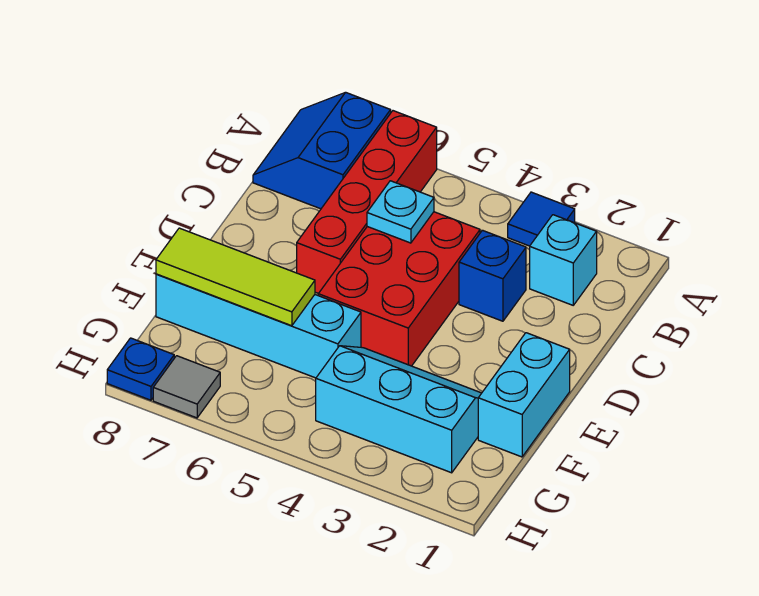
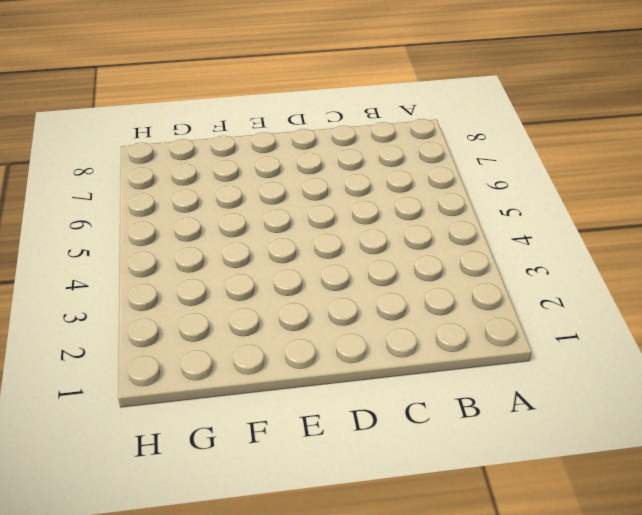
none -> blue 1x1 tile [508,192,575,246]
none -> red 1x4 brick [297,111,437,294]
none -> blue 2x2 slope [253,92,391,209]

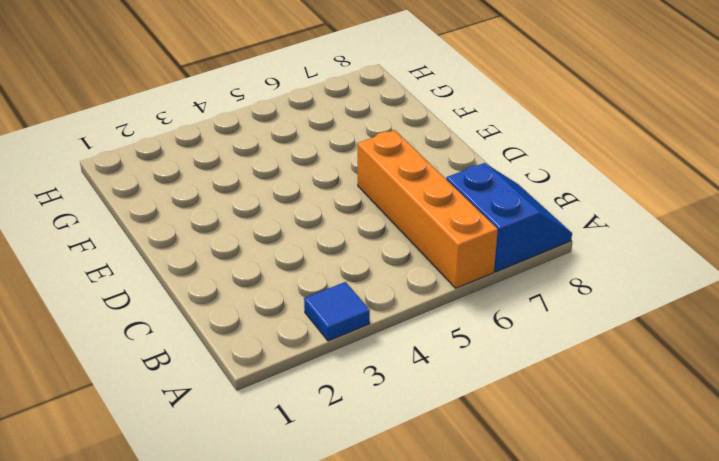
orange 1x4 brick [358,130,498,288] -> red 1x4 brick [297,111,437,294]
none -> cyan 1x1 brick [530,215,597,305]
none -> blue 1x1 brick [459,230,526,321]
none -> red 2x3 brick [318,212,480,366]

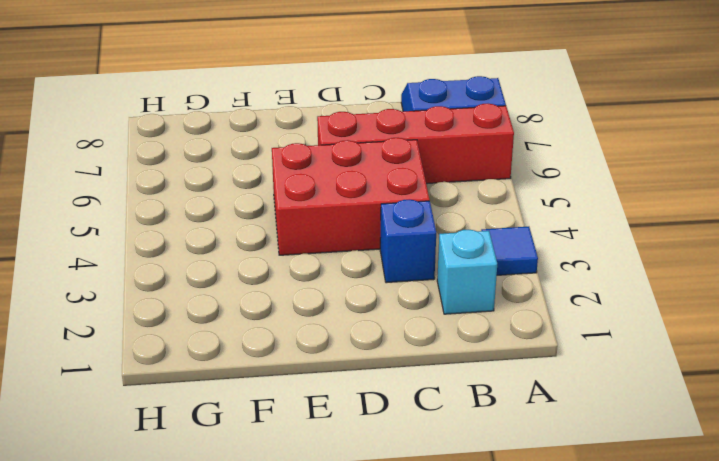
none -> cyan 1x2 brick [478,333,570,457]
none -> cyan 2x3 slope [316,346,481,473]
none -> cyan 1x4 brick [156,274,361,378]

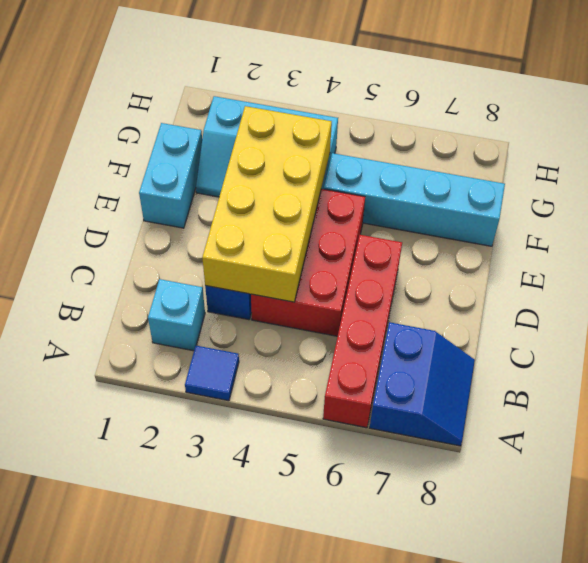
yellow 2x4 brick [202,106,332,302] -> none
none -> grey 1x1 tile [153,356,220,418]
none -> blue 1x1 plate [107,338,174,400]
none -> cyan 1x1 plate [367,181,434,243]

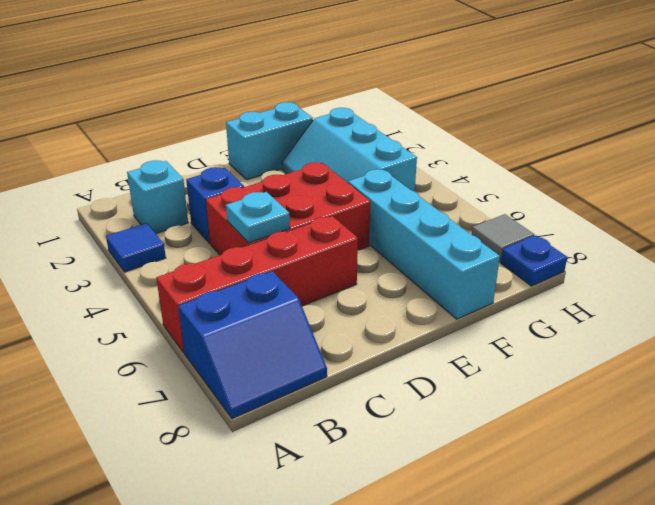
none -> lime 1x3 tile [156,228,315,326]

